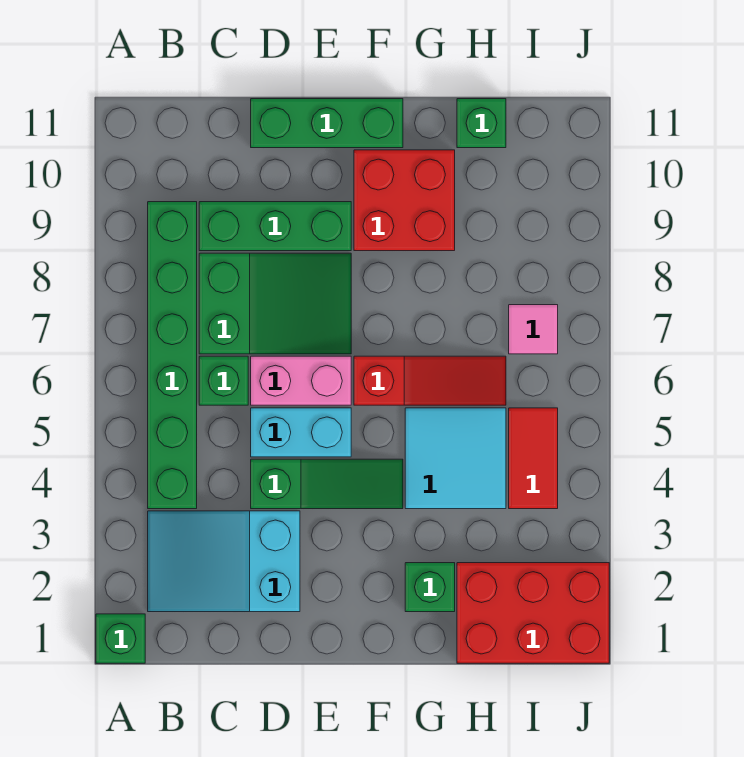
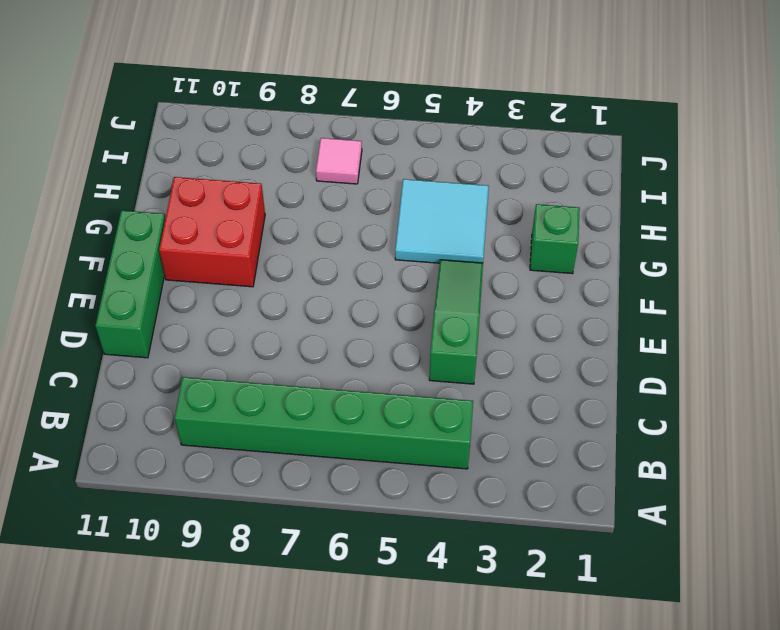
none -> green 1x1 brick [96,614,145,663]
none -> cyan 2x3 slope [148,511,300,612]
none -> green 1x1 brick [199,356,248,405]

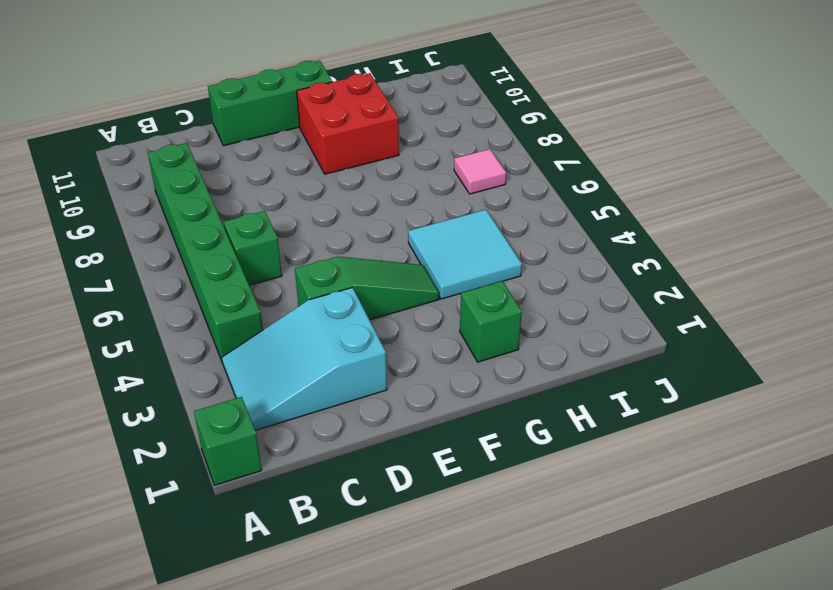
none -> green 2x3 slope [199,253,351,354]
none -> green 1x3 brick [199,202,351,251]
none -> cyan 1x2 brick [251,408,351,457]

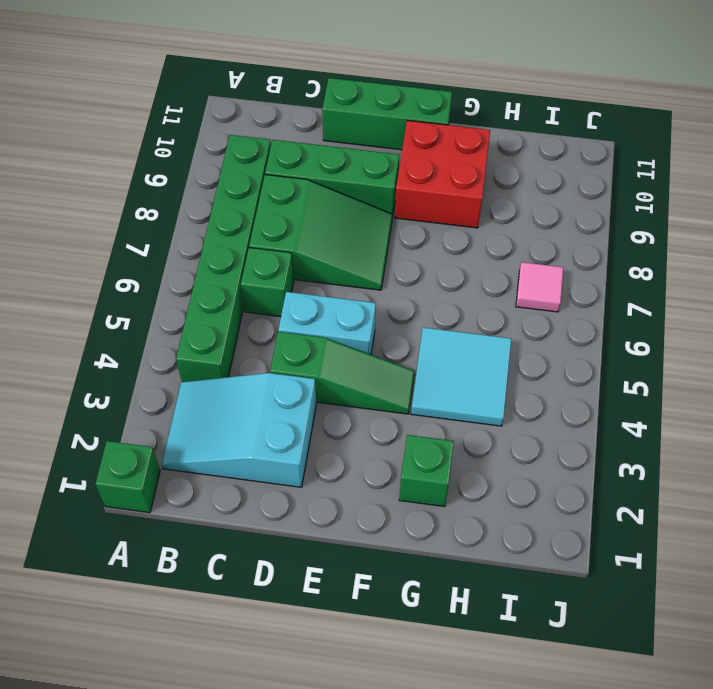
none -> pink 1x2 brick [251,356,351,405]
none -> red 1x3 slope [354,356,506,405]
none -> red 2x3 brick [457,563,609,663]

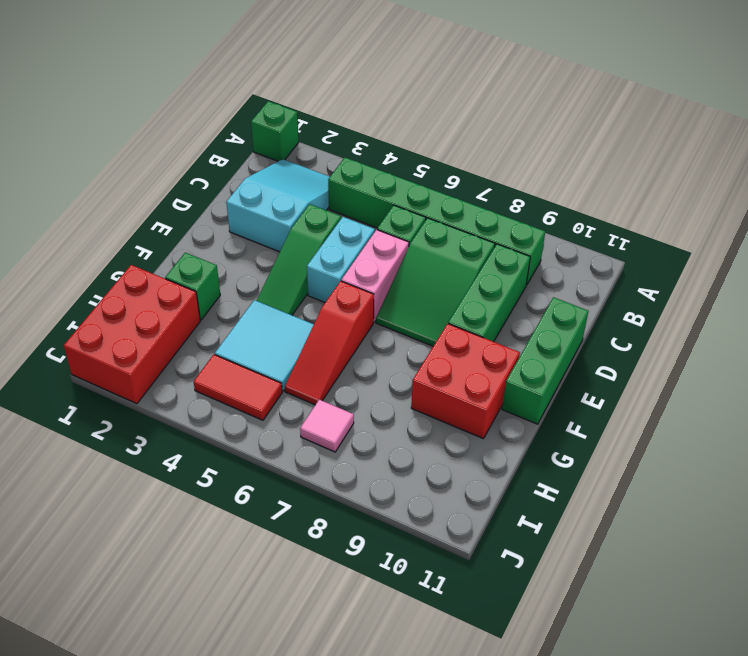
none -> green 1x1 brick [457,99,506,148]

